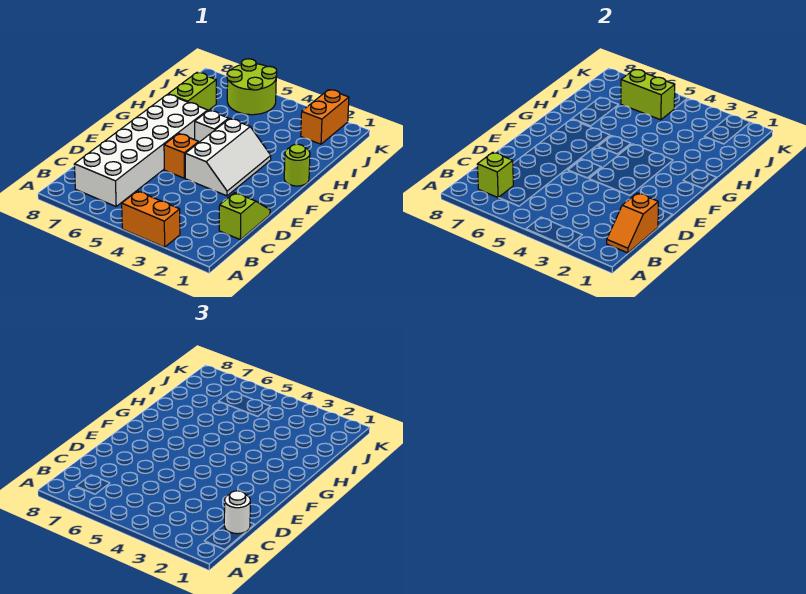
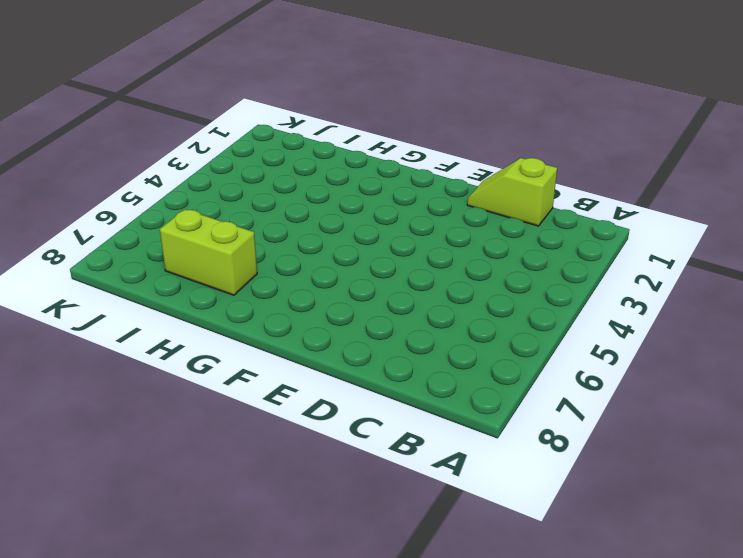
none -> orange 1x2 brick [122,191,180,247]
none -> white 2x6 brick [74,94,208,206]
none -> white 2x3 slope [185,119,271,196]

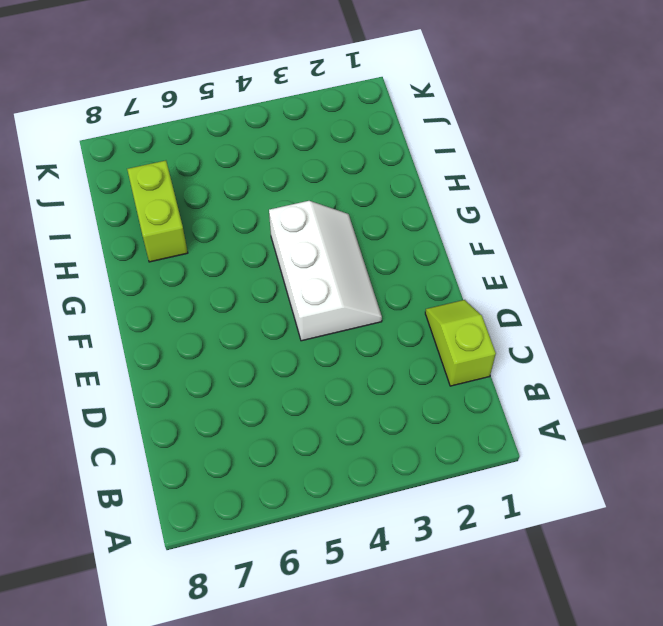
none -> orange 1x2 brick [122,191,180,247]
none -> white 2x6 brick [74,94,208,206]
none -> orange 1x1 brick [164,134,199,178]

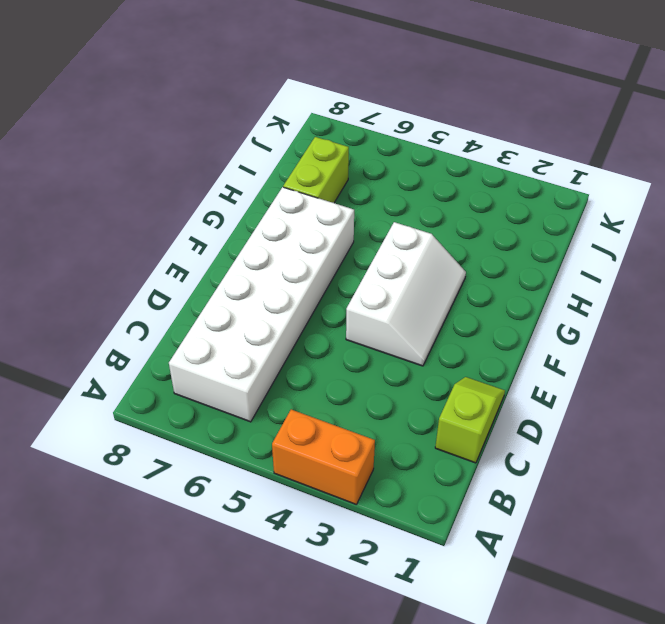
none -> orange 1x1 brick [164,134,199,178]
none -> lime 1x1 round brick [284,144,310,186]
none -> white 1x1 brick [195,110,229,142]

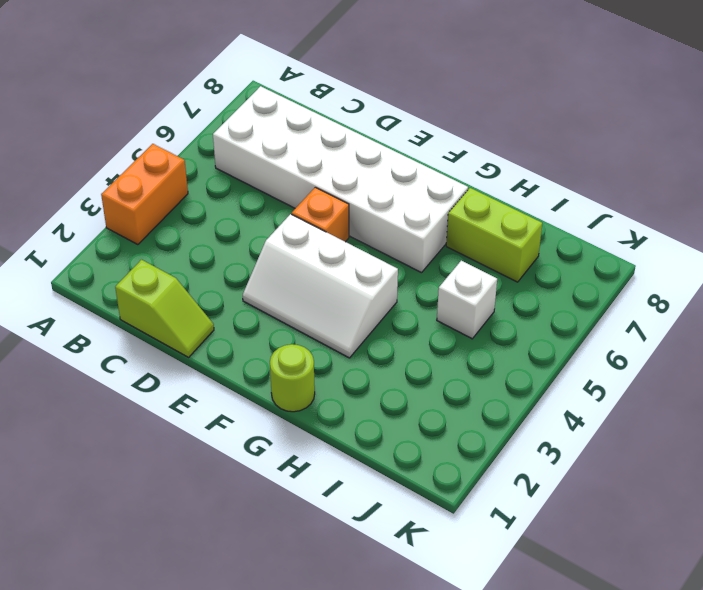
white 1x1 brick [437,261,497,339] -> white 1x1 brick moved to [195,110,229,142]
none -> orange 1x2 brick [301,90,349,144]
none -> lime 2x2 round brick [227,59,277,115]
none -> orange 1x2 slope [607,193,658,253]

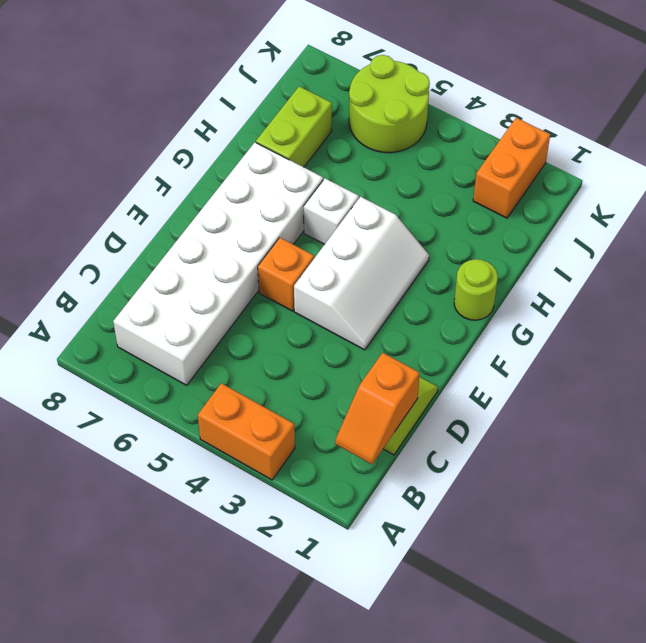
none -> lime 1x1 brick [477,152,513,198]
none -> lime 1x2 brick [621,69,675,120]
none -> white 1x1 round brick [224,491,250,534]

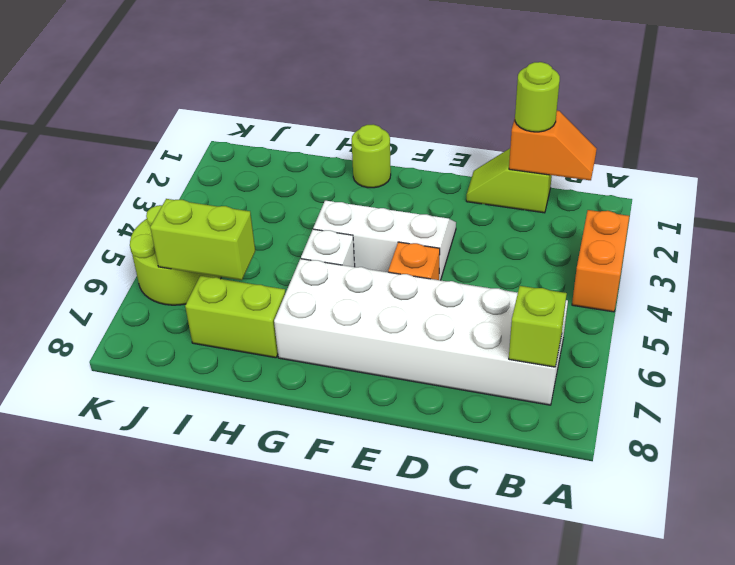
lime 1x1 round brick [515,62,560,132] -> white 1x1 round brick [224,491,250,534]
lime 1x2 brick [150,199,255,280] -> lime 1x2 brick turned to [621,69,675,120]
none -> orange 1x2 brick [301,90,349,144]

